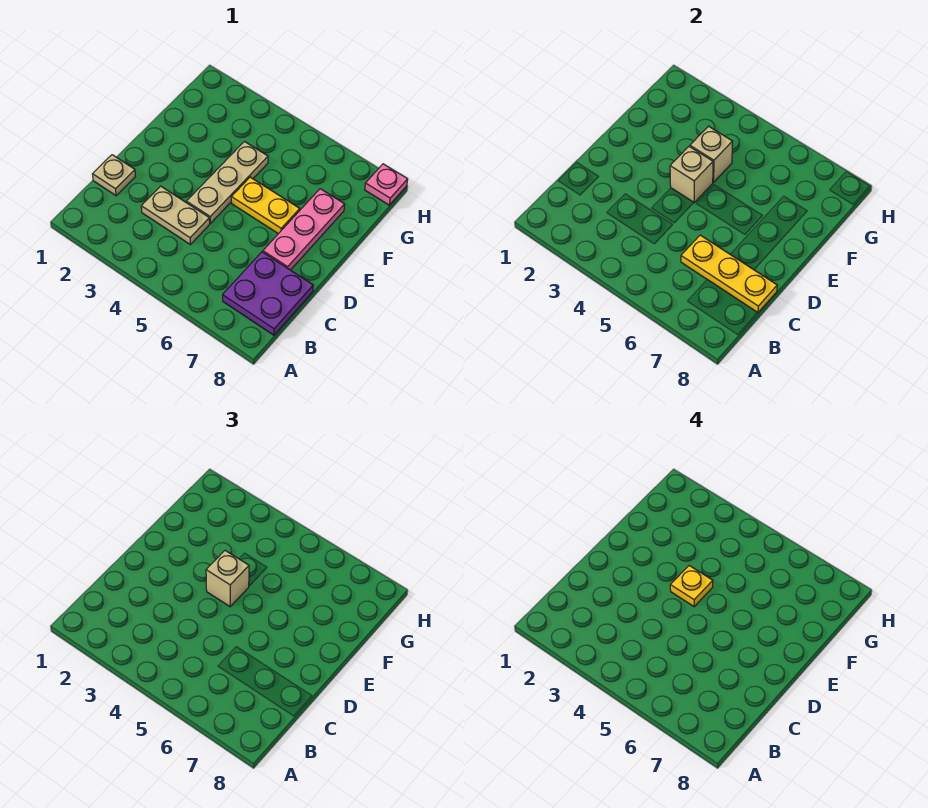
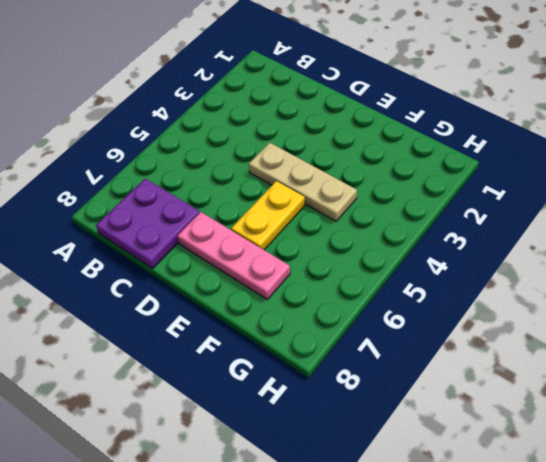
none -> tan 1x1 plate [93,155,135,196]
none -> tan 1x2 plate [141,186,210,244]
none -> pink 1x1 plate [365,164,408,205]

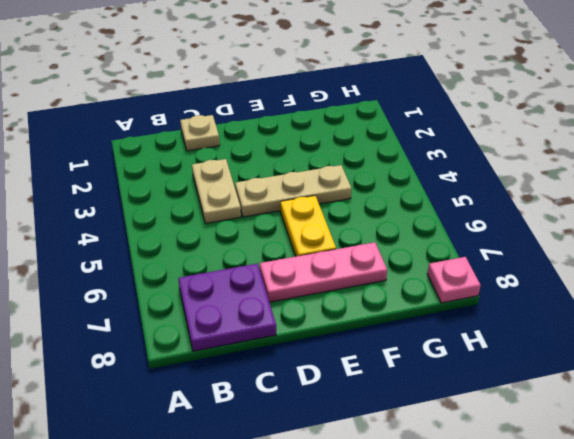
none -> yellow 1x3 plate [681,235,777,313]
none -> tan 1x1 brick [670,147,713,203]
none -> tan 1x1 brick [690,126,733,182]

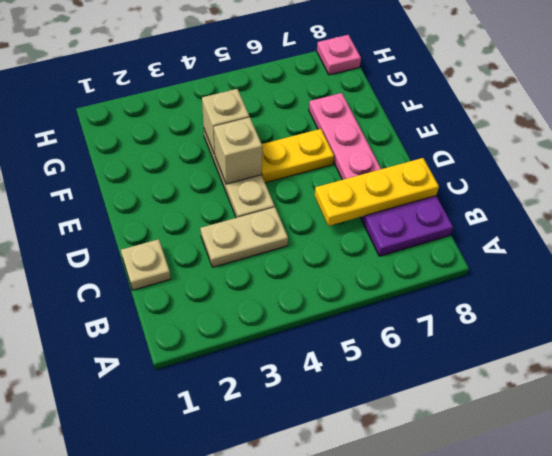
none -> tan 1x1 brick [206,551,249,607]
none -> yellow 1x1 plate [670,566,713,607]

